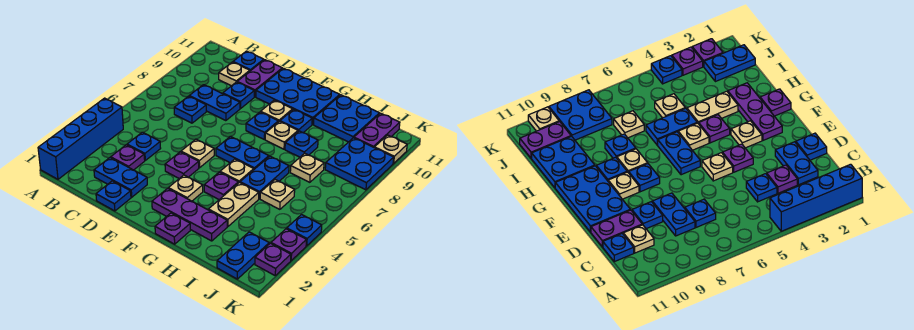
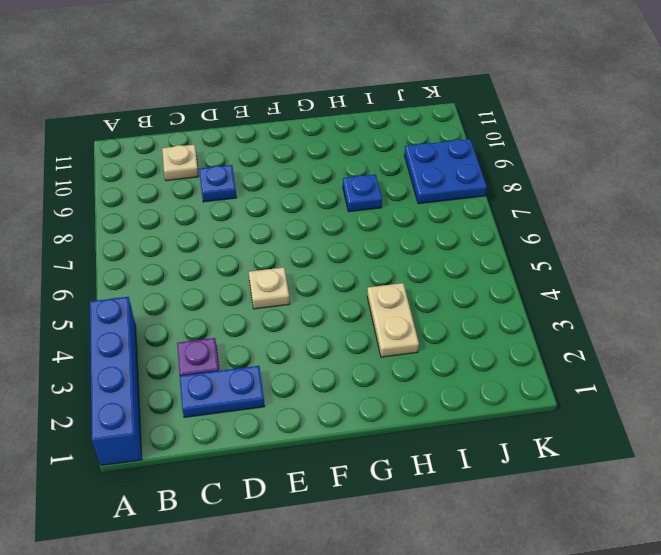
none -> blue 1x1 plate [127,132,161,160]
none -> blue 1x1 plate [174,96,206,123]
none -> blue 1x2 plate [190,85,240,121]
none -> blue 1x1 plate [233,51,264,71]

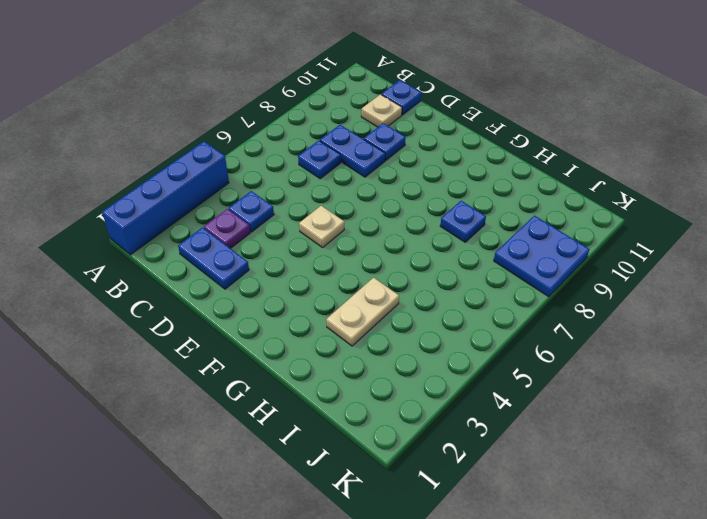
none -> blue 1x1 plate [96,181,131,211]
none -> purple 1x2 plate [238,60,282,97]
none -> purple 1x1 plate [165,152,199,178]
none -> blue 2x3 plate [256,68,340,125]

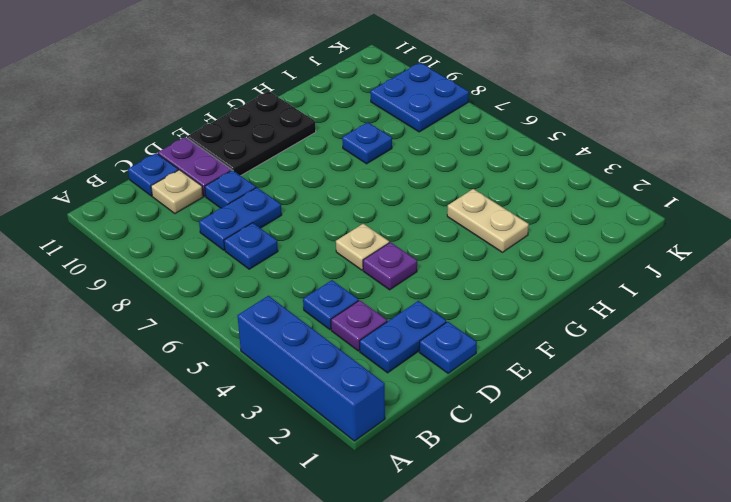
black 2x3 plate [187,91,316,176] -> blue 2x3 plate [256,68,340,125]
none -> purple 1x3 plate [152,188,227,241]
none -> tan 1x1 plate [168,175,203,201]
none -> blue 1x2 plate [216,136,269,169]
none -> blue 1x1 plate [246,112,278,139]

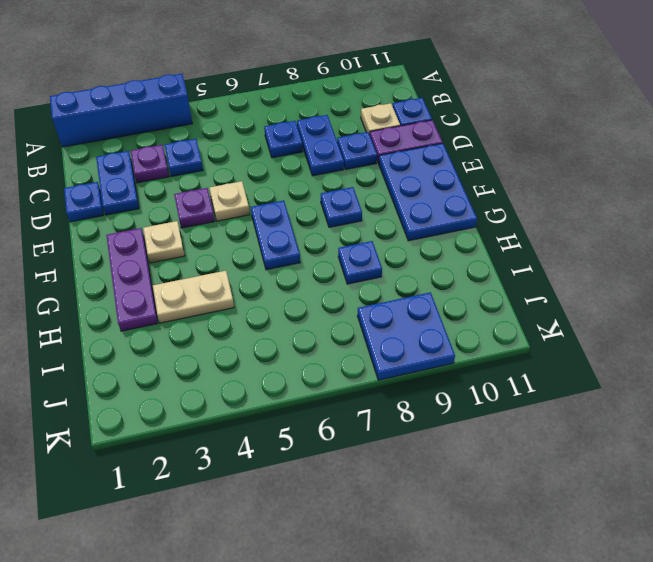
none -> tan 1x1 plate [261,100,293,122]
none -> purple 1x1 plate [155,213,190,244]
none -> purple 1x1 plate [204,172,238,199]
none -> tan 1x1 plate [220,159,254,183]

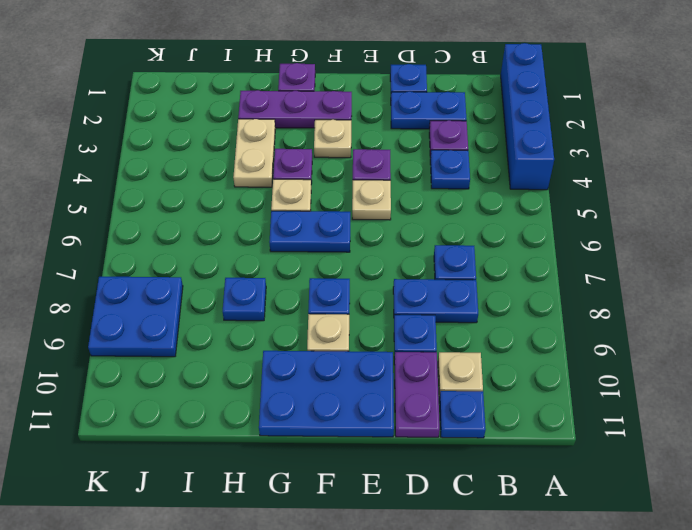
none -> tan 1x1 plate [265,121,298,149]
none -> blue 1x1 plate [280,109,312,133]
none -> blue 1x2 plate [240,156,289,199]
none -> blue 2x2 plate [314,95,379,142]

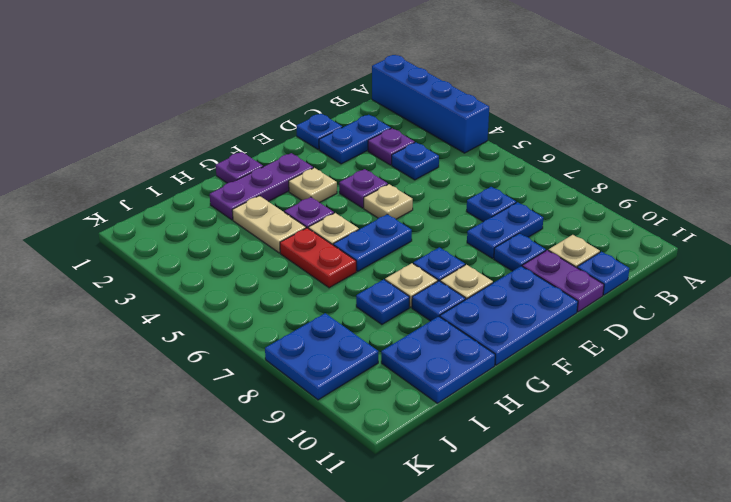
red 1x2 plate [280,228,356,288] -> blue 1x2 plate [240,156,289,199]
none -> tan 1x1 plate [260,180,295,209]
none -> tan 1x1 plate [290,153,324,182]
none -> blue 1x2 plate [217,232,269,279]
none -> purple 1x2 plate [354,113,400,148]

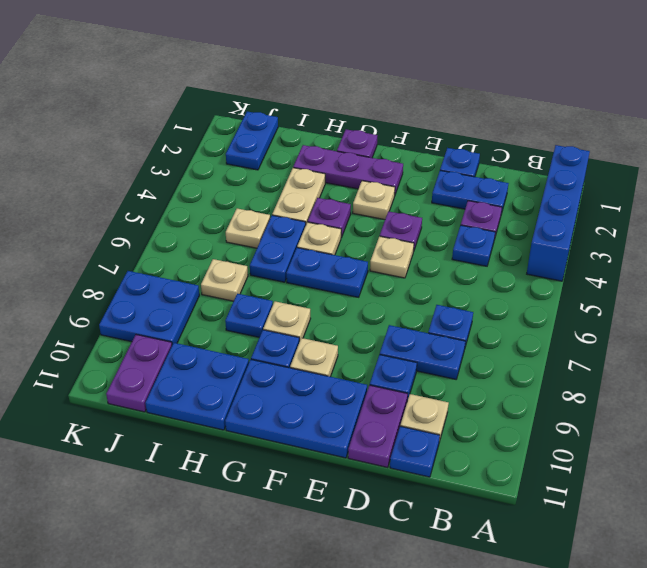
none -> blue 1x1 plate [246,112,278,139]
none -> purple 1x1 plate [255,243,291,275]
none -> purple 1x1 plate [271,229,306,260]
none -> blue 1x1 plate [287,215,322,246]

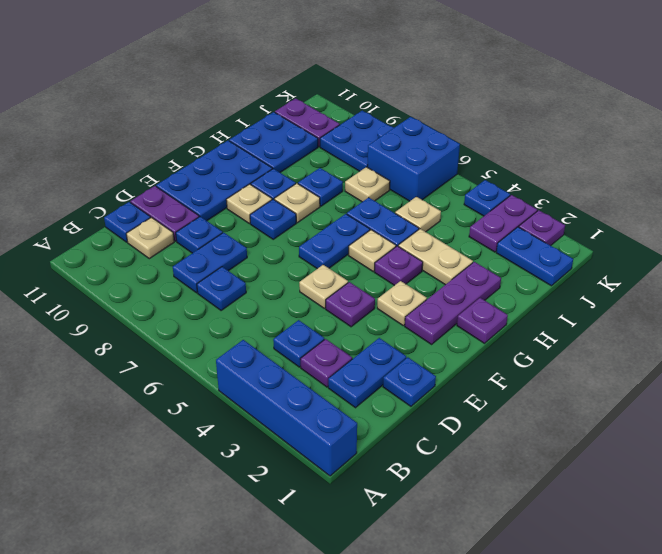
purple 1x2 plate [469,195,537,252] -> purple 1x1 plate [271,229,306,260]
blue 2x2 brick [367,117,460,201] -> none
none -> tan 1x1 plate [375,135,407,163]

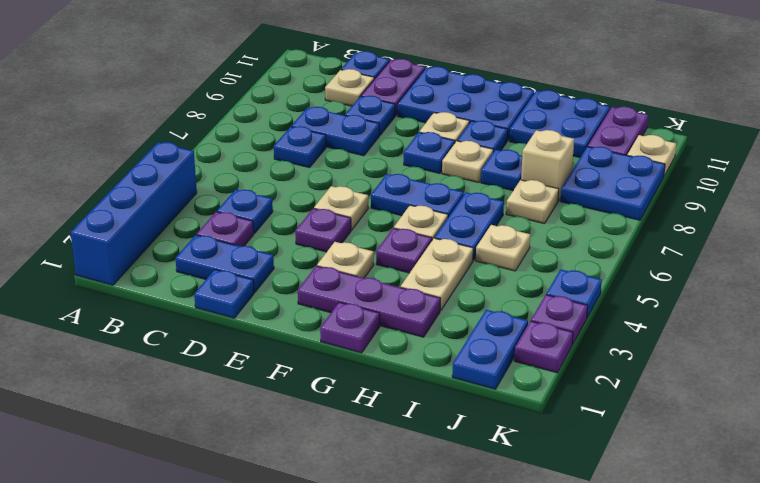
tan 1x1 brick [521,130,574,201] -> none

